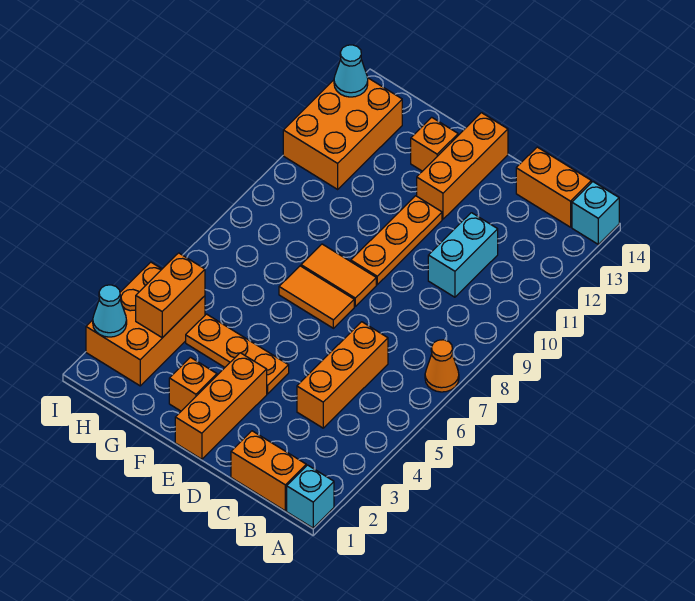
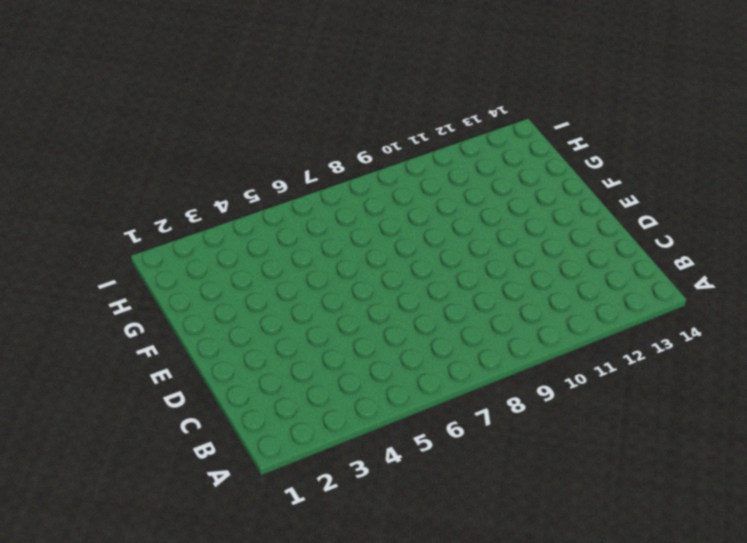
none -> cyan 1x1 brick [287,465,334,528]
none -> orange 1x1 cone [425,340,459,392]
none -> cyan 1x1 brick [572,182,619,244]

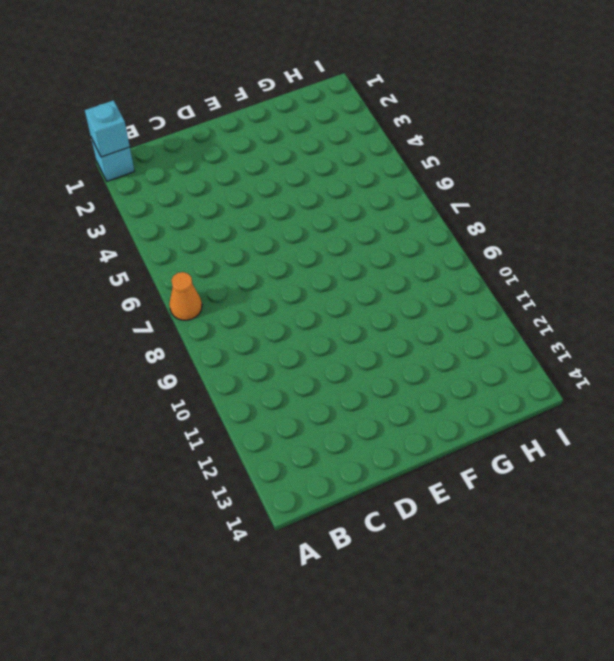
cyan 1x1 brick [85,100,130,157] -> cyan 1x1 brick moved to [572,182,619,244]
none -> orange 1x2 brick [231,431,306,511]
none -> orange 1x2 brick [516,147,591,227]
none -> orange 1x3 brick [297,322,388,428]

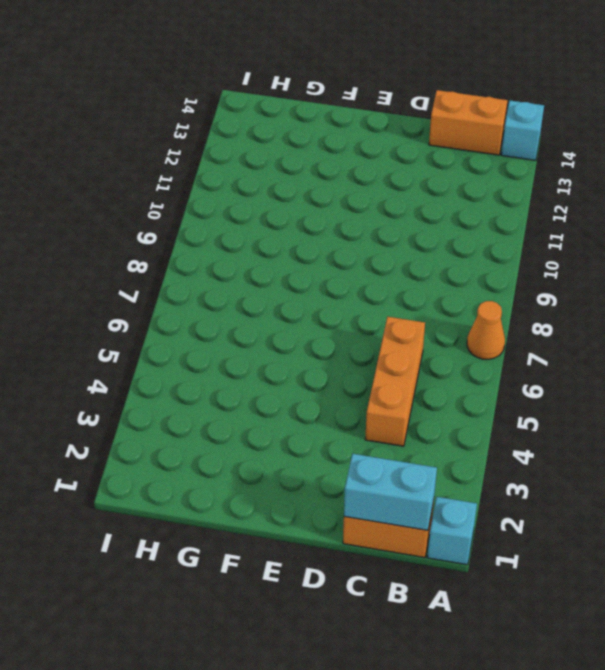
cyan 1x2 brick [344,454,437,530] -> cyan 1x2 brick turned to [428,213,498,297]
none -> orange 1x3 brick [175,353,267,459]
none -> orange 1x3 plate [186,314,289,394]
none -> orange 1x2 tile [279,266,354,328]

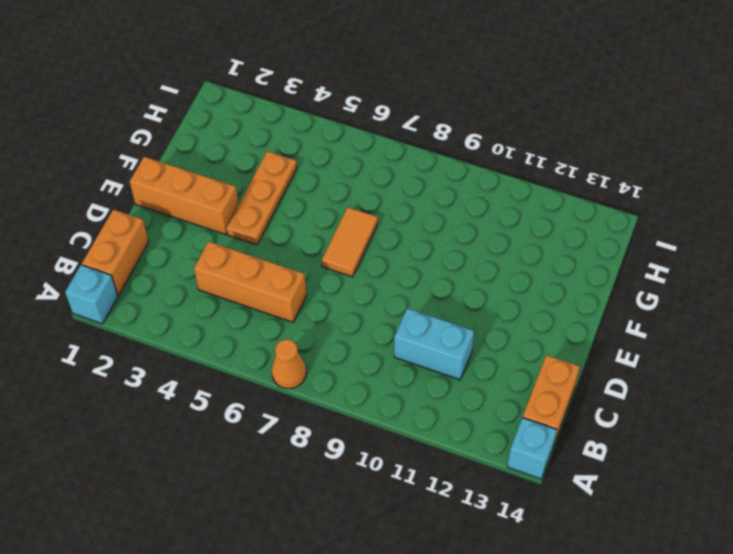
none -> orange 1x2 tile [301,244,376,306]
none -> orange 1x3 plate [351,196,442,285]
none -> orange 1x3 brick [417,113,508,219]

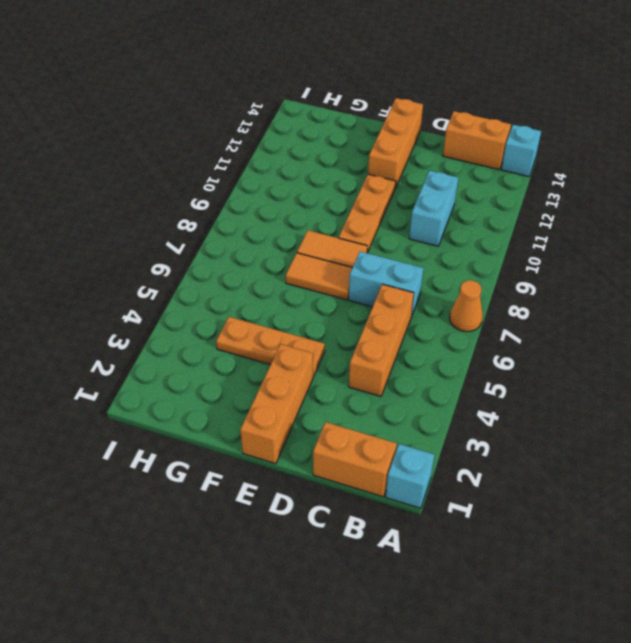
cyan 1x2 brick [349,251,423,317] -> none
none -> orange 1x1 brick [169,357,217,411]
none -> orange 1x1 brick [411,117,458,171]
none -> orange 2x3 brick [86,262,205,386]

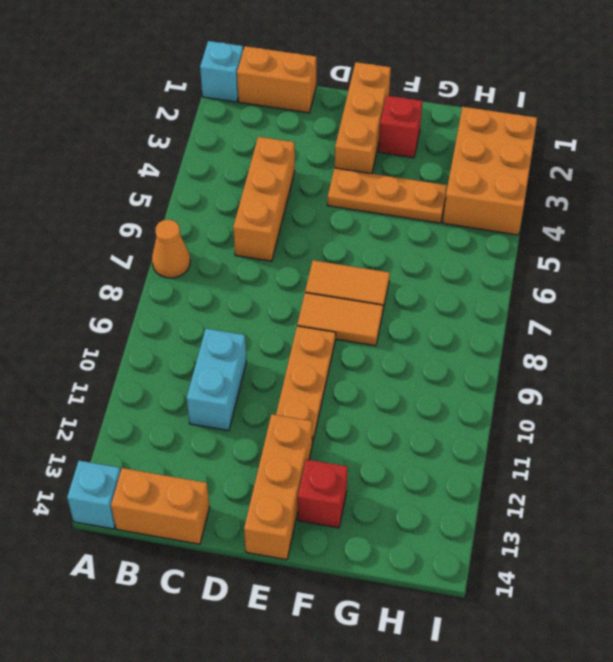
red 1x1 brick [379,96,422,158] -> orange 1x1 brick [169,357,217,411]
red 1x1 brick [298,459,348,528] -> orange 1x1 brick [411,117,458,171]
none -> orange 2x3 brick [283,78,402,189]
none -> orange 1x2 brick [136,253,205,338]
none -> cyan 1x1 cone [93,285,127,337]

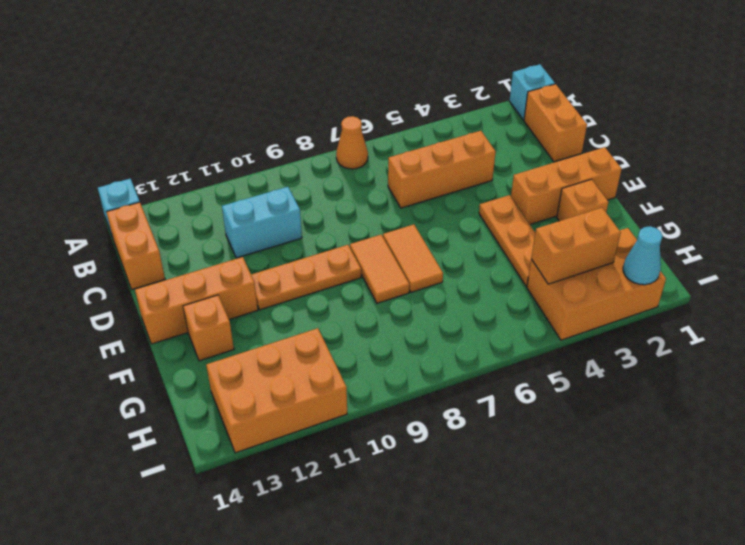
none -> cyan 1x1 cone [334,45,368,97]

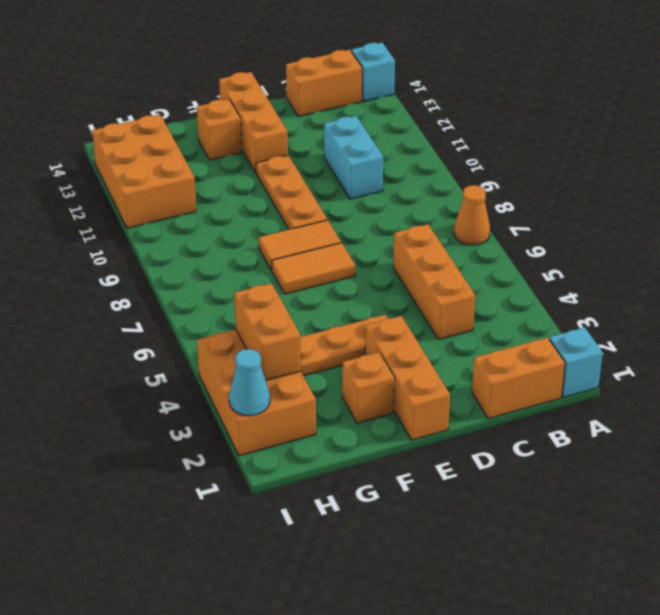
none -> cyan 1x1 cone [334,45,368,97]

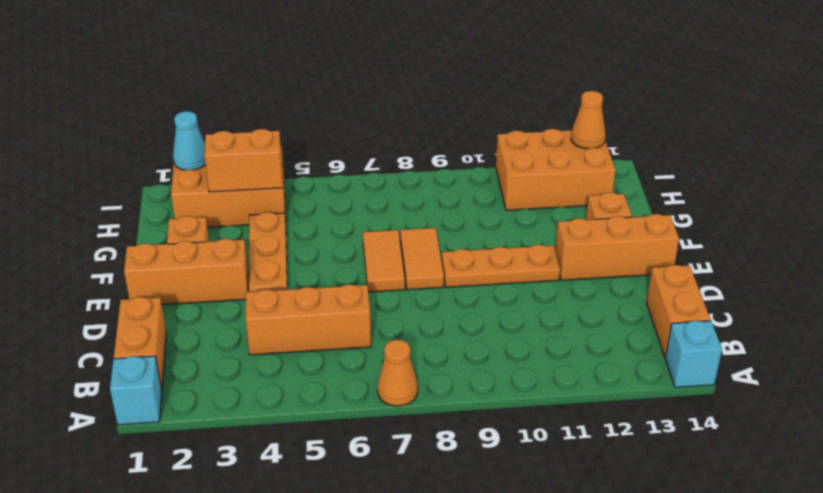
orange 1x1 cone [571,91,606,149] -> cyan 1x1 cone [334,45,368,97]
none -> cyan 1x2 brick [428,213,498,297]

